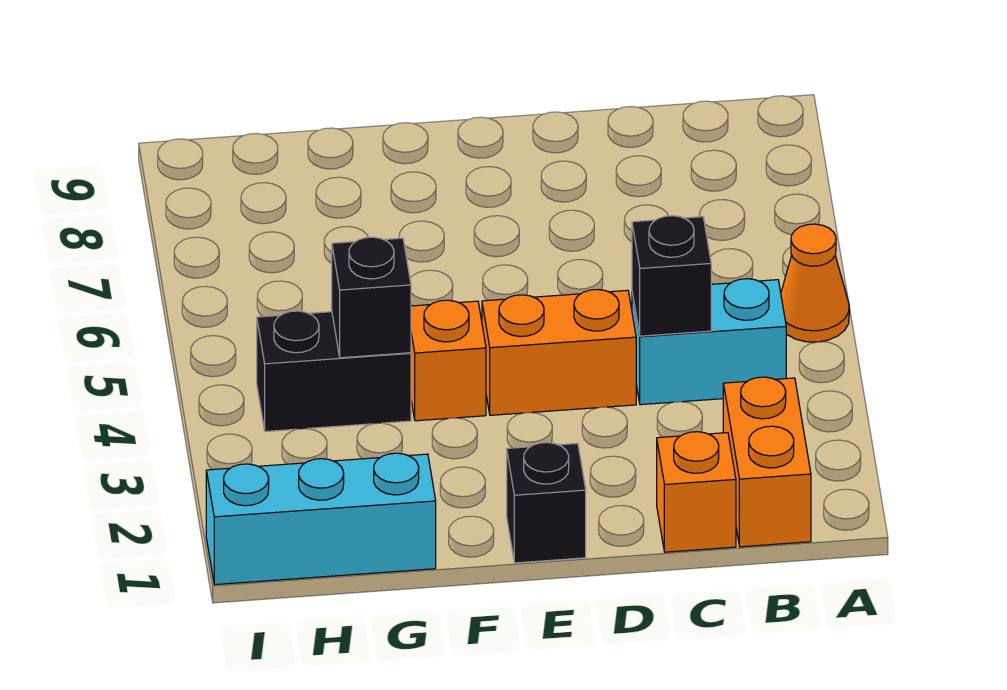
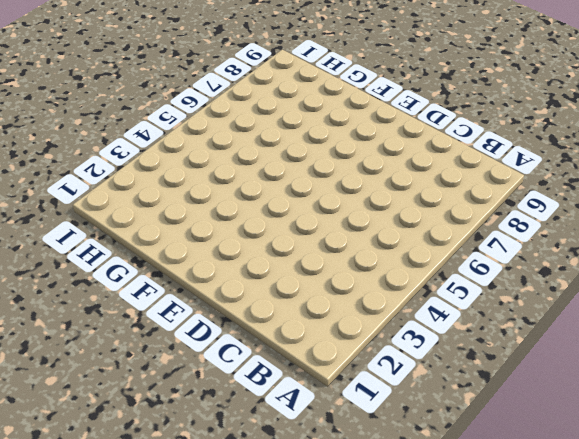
none -> orange 1x1 cone [781,224,849,342]
none -> orange 1x2 brick [723,377,811,547]

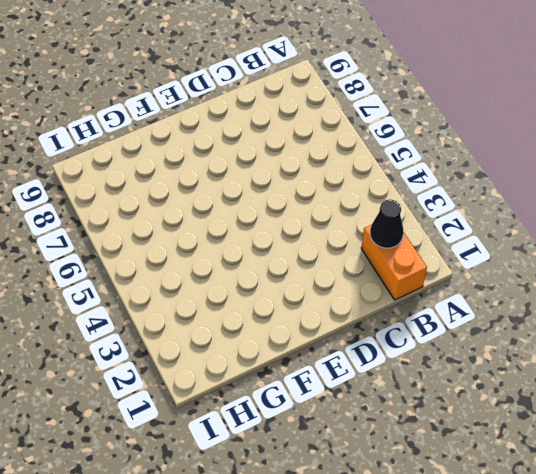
black 1x1 cone [370,199,404,248] -> none
none -> orange 1x1 cone [781,224,849,342]
none -> cyan 1x2 brick [632,279,786,405]

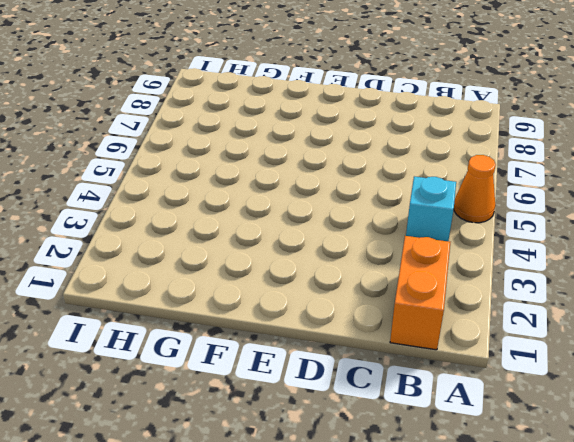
cyan 1x1 brick [406,176,456,241] -> cyan 1x2 brick [632,279,786,405]
none -> orange 1x1 brick [657,432,736,552]
none -> orange 1x2 brick [482,289,636,415]

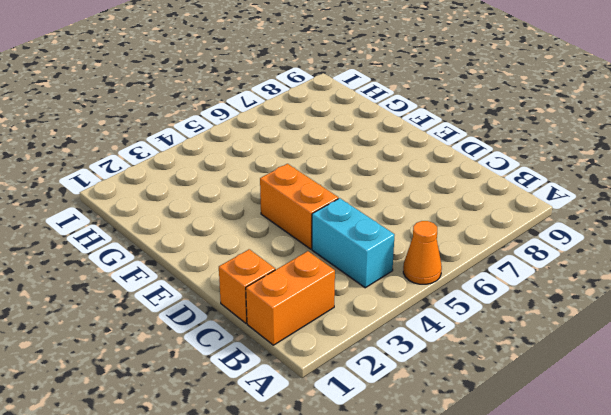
none -> black 1x1 brick [507,442,586,563]
none -> orange 1x1 brick [411,300,486,421]

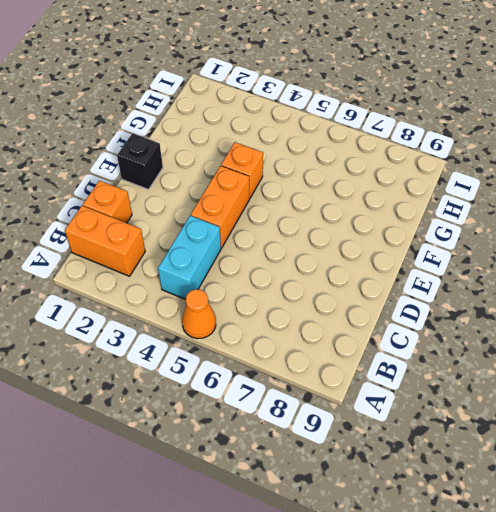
none -> cyan 1x3 brick [206,453,436,585]
none -> black 1x2 brick [257,311,411,432]

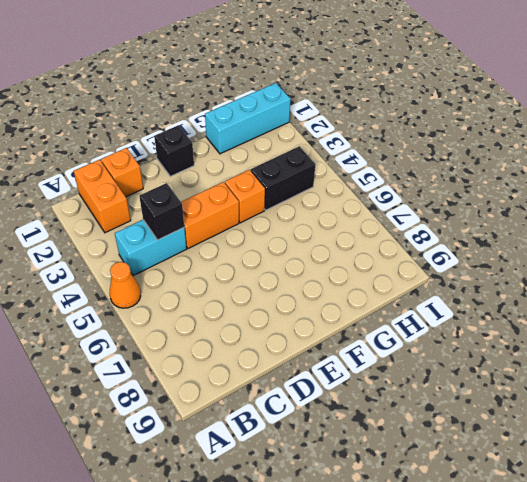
none -> black 1x1 brick [332,237,411,358]

